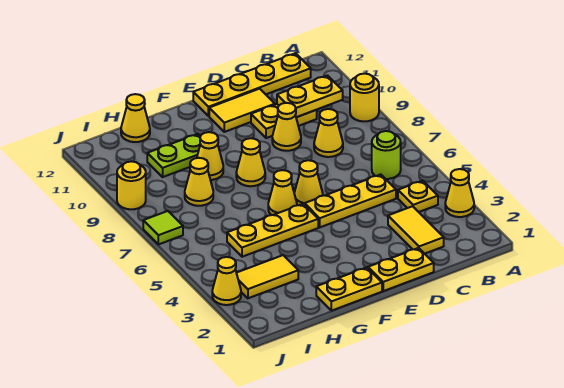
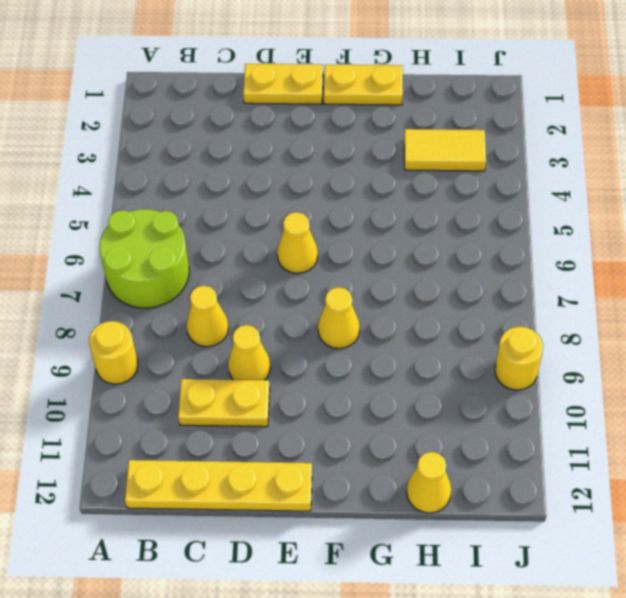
lime 2x2 round brick [100,209,189,308] -> lime 1x1 round brick [372,131,401,179]
none -> yellow 1x1 cone [445,169,474,217]
none -> yellow 1x1 plate [398,181,438,212]
none -> yellow 1x2 tile [388,206,444,254]

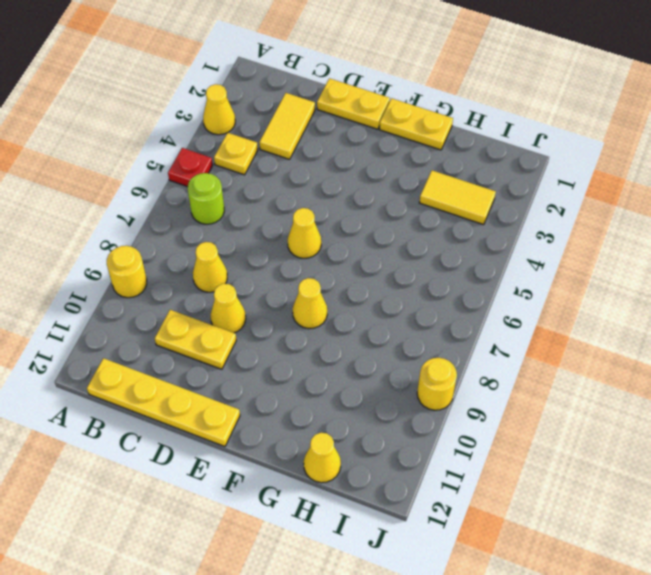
red 1x1 plate [168,148,213,187] -> none
none -> yellow 1x3 plate [305,175,396,227]
none -> yellow 1x2 tile [209,89,275,132]
none -> yellow 1x3 plate [227,204,318,257]

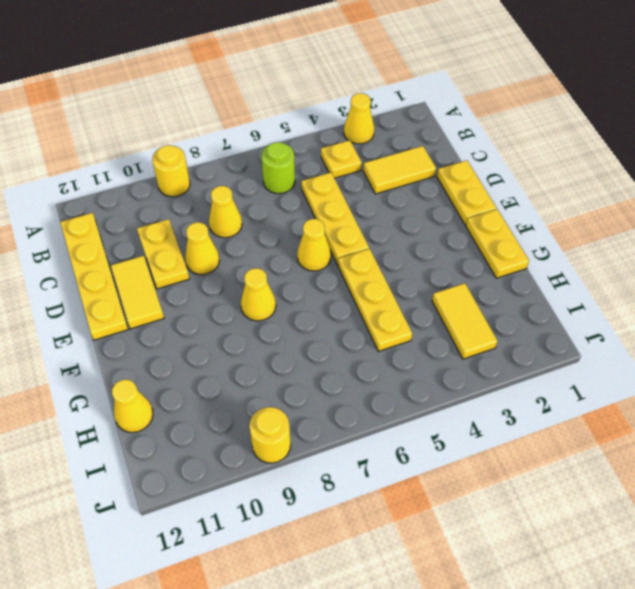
none -> yellow 1x1 cone [268,170,297,215]
none -> yellow 1x1 cone [197,132,223,180]
none -> lime 1x2 plate [147,134,200,177]

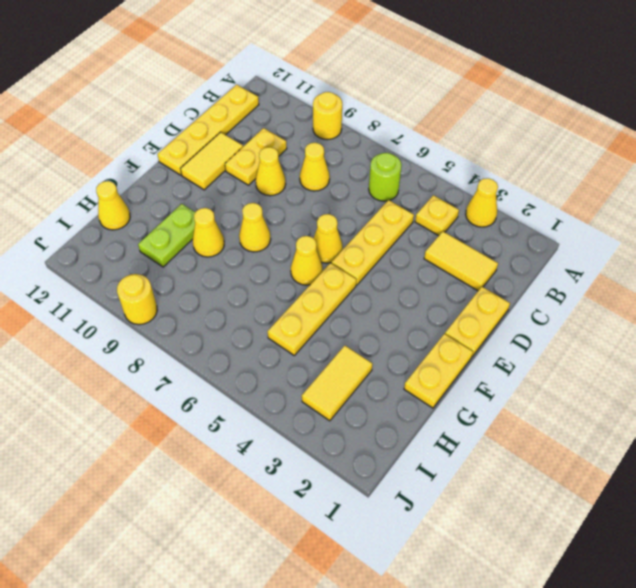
none -> yellow 1x1 cone [185,158,213,206]
none -> yellow 1x1 cone [212,257,241,305]
none -> lime 1x1 tile [143,211,183,244]

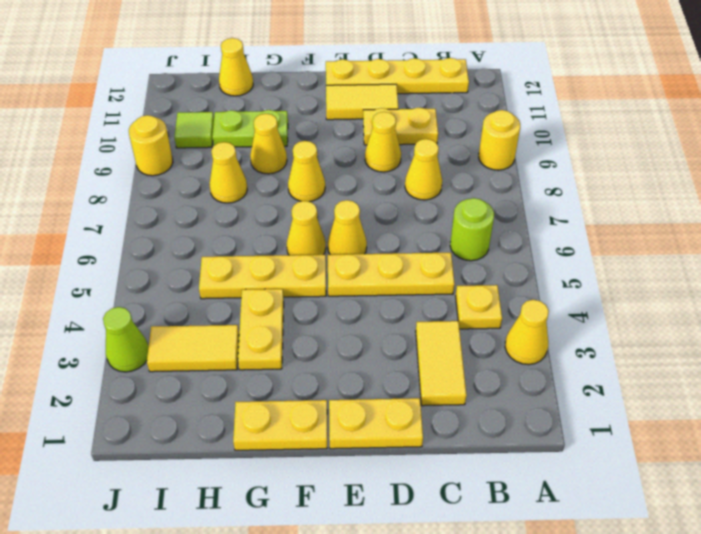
yellow 1x2 plate [238,289,284,370] -> yellow 1x2 plate turned to [277,75,343,117]
lime 1x1 tile [174,112,214,148] -> lime 1x1 tile moved to [143,211,183,244]
lime 1x1 cone [103,307,149,372] -> yellow 1x1 cone [212,257,241,305]

